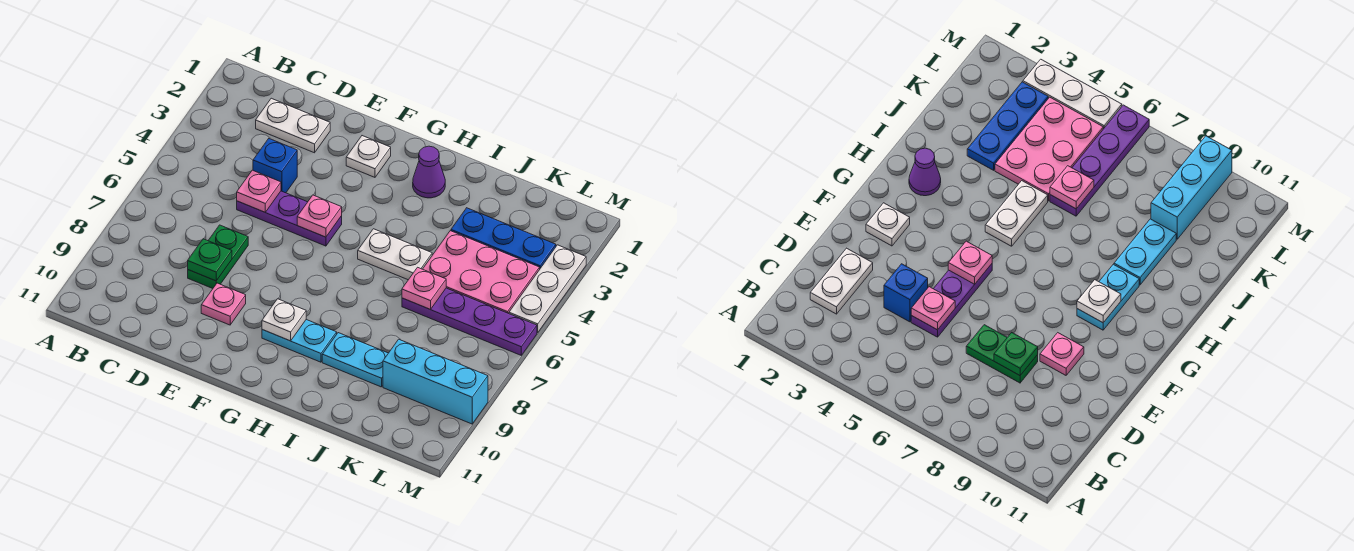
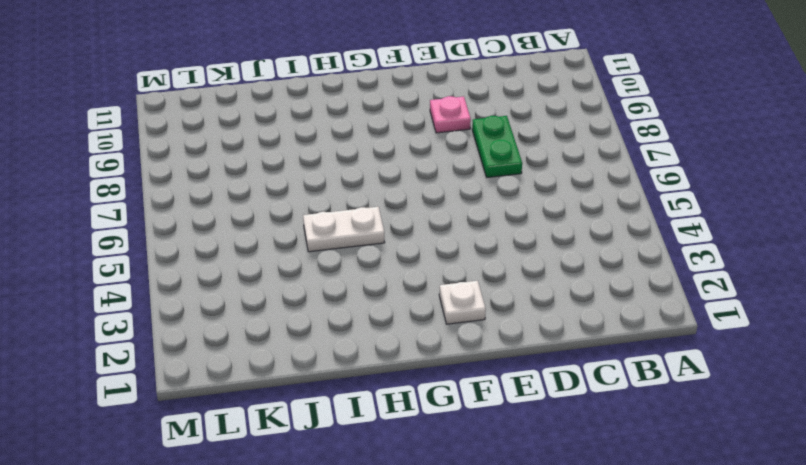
none -> white 1x2 plate [256,98,330,153]
none -> blue 1x1 brick [253,139,297,193]
none -> purple 1x3 plate [237,191,342,246]

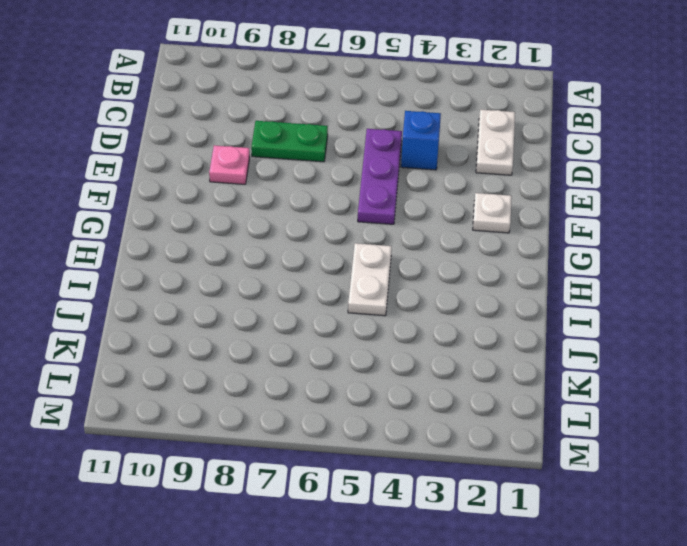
none -> cyan 1x2 plate [262,320,337,362]
none -> purple 1x1 cone [413,146,445,198]
none -> cyan 1x2 plate [322,333,388,387]

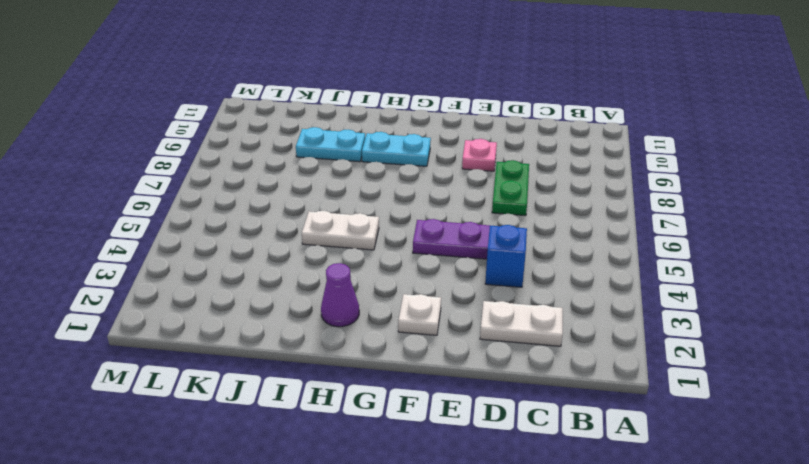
none -> blue 1x3 plate [451,208,556,268]
none -> pink 2x3 plate [423,231,540,314]
none -> purple 1x4 plate [402,288,537,355]

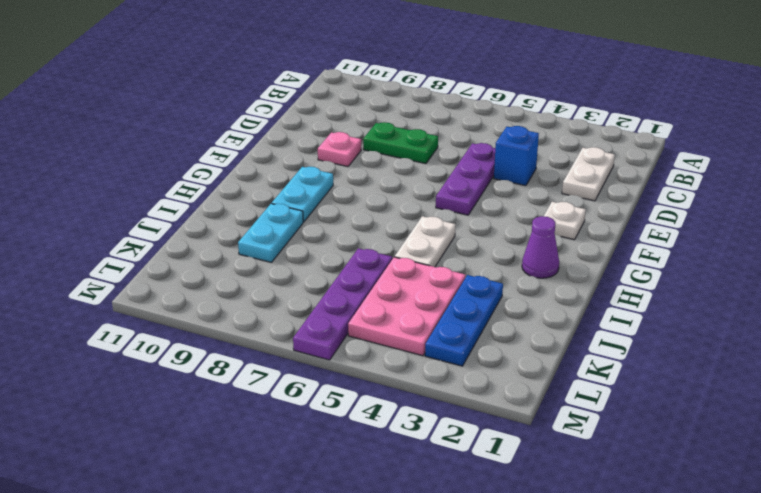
none -> cyan 1x3 brick [383,339,488,424]
none -> white 1x3 plate [509,245,586,333]
none -> pink 1x1 plate [237,170,281,212]

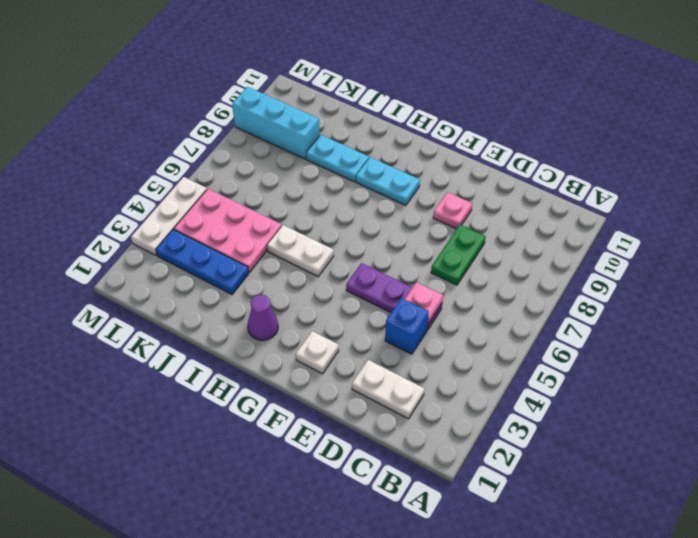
none -> purple 1x4 plate [402,288,537,355]
none -> green 1x1 plate [188,239,232,281]
none -> pink 1x1 plate [297,195,342,237]

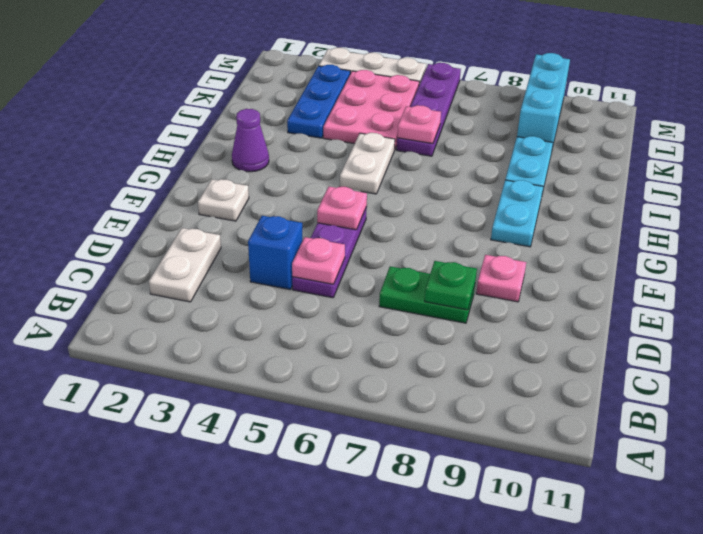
none -> white 1x1 plate [262,299,306,341]

